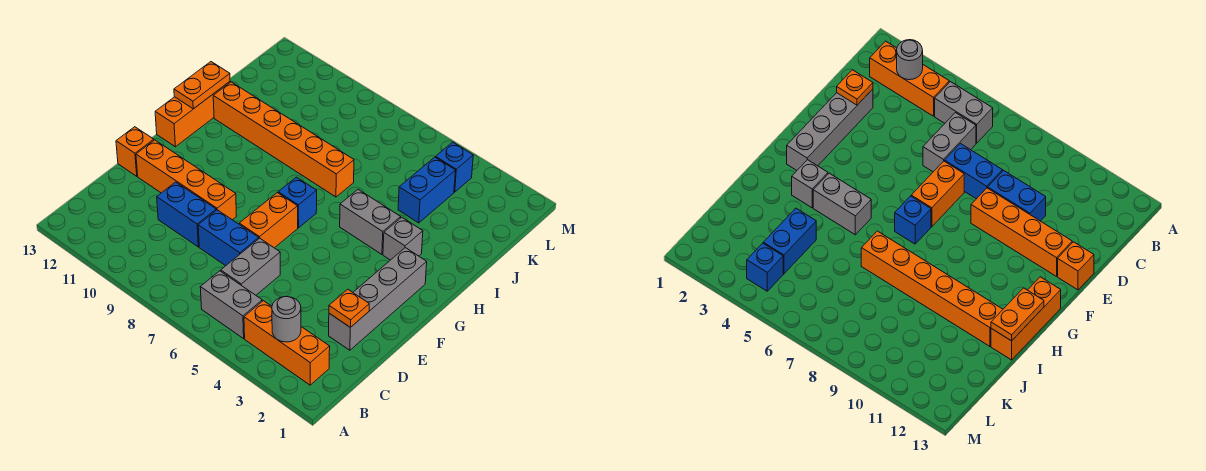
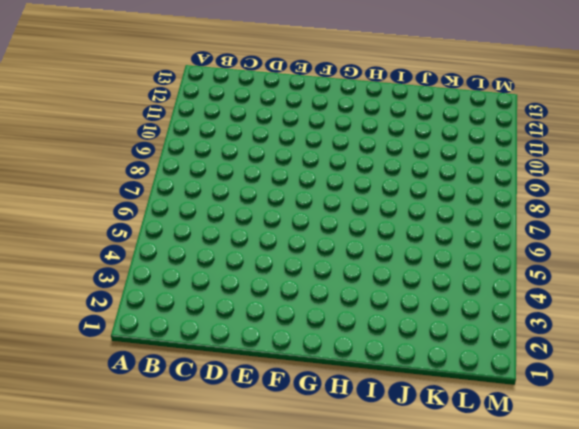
none -> orange 1x3 brick [244,301,330,385]
none -> grey 1x2 brick [200,271,262,339]
none -> grey 1x2 brick [221,238,280,295]

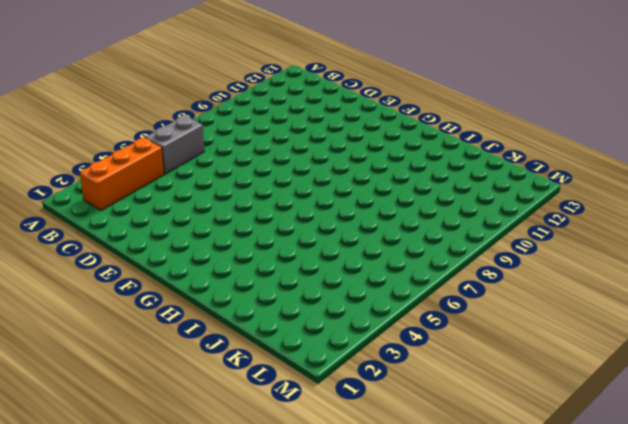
none -> grey 1x2 brick [221,238,280,295]
none -> grey 1x4 brick [329,248,427,350]
none -> blue 1x2 brick [198,210,259,266]

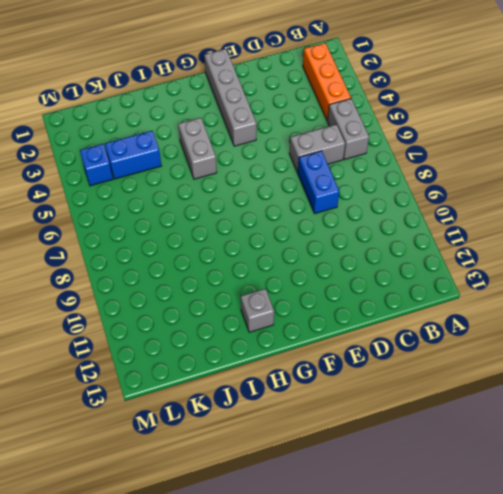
grey 1x4 brick [204,49,257,146] -> grey 1x4 brick turned to [329,248,427,350]
grey 1x1 brick [241,289,274,332] -> grey 1x1 brick moved to [383,217,423,260]
none -> blue 1x2 brick [157,182,216,247]
none -> orange 1x2 brick [239,193,298,248]
none -> orange 1x4 brick [136,140,237,220]

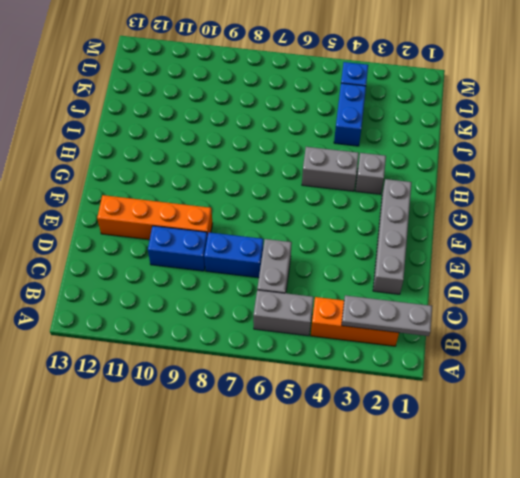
grey 1x3 plate [342,295,432,336] -> grey 1x1 round brick [272,297,301,342]
none -> orange 1x2 brick [239,193,298,248]
none -> orange 1x1 brick [116,127,154,176]
none -> blue 1x1 brick [278,177,317,228]

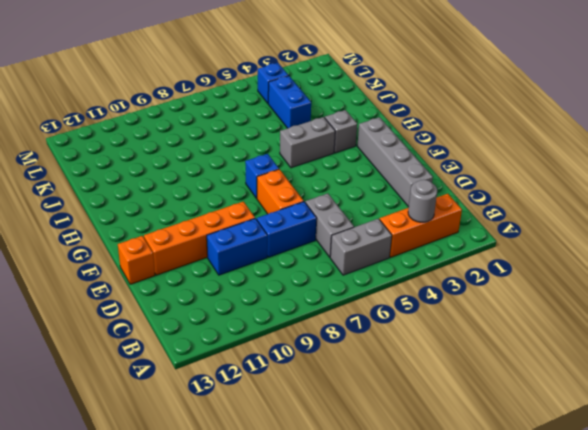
none -> orange 1x3 brick [155,82,230,147]
none -> orange 1x6 brick [213,82,354,197]
none -> orange 1x1 plate [329,289,369,327]

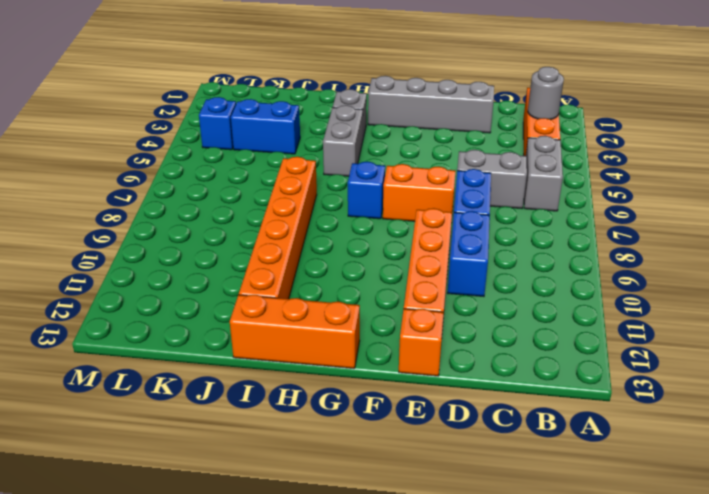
none -> orange 1x1 plate [329,289,369,327]
none -> orange 1x2 plate [174,62,230,109]

